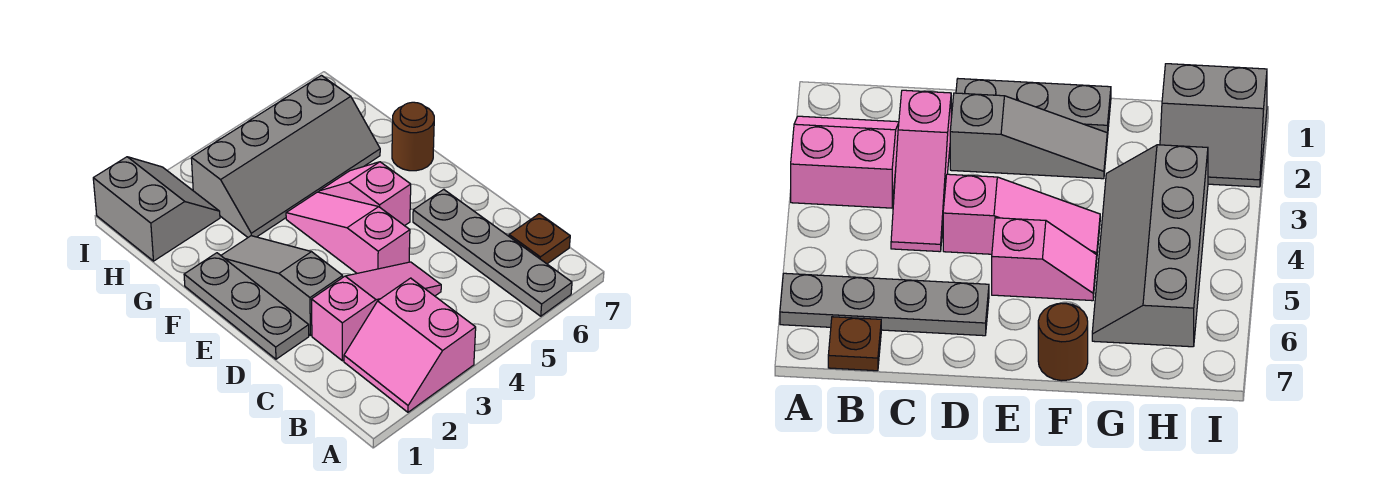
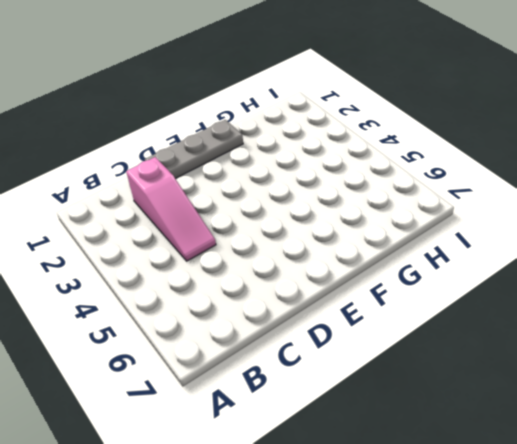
none -> pink 2x2 slope [344,278,476,412]
none -> grey 1x4 plate [413,189,572,316]

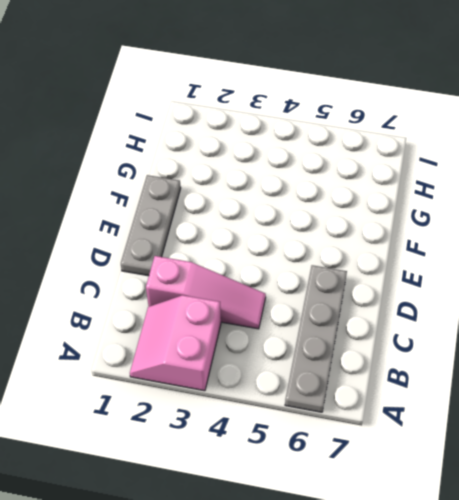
none -> brown 1x1 plate [509,214,570,264]
none -> grey 1x3 slope [221,236,343,335]

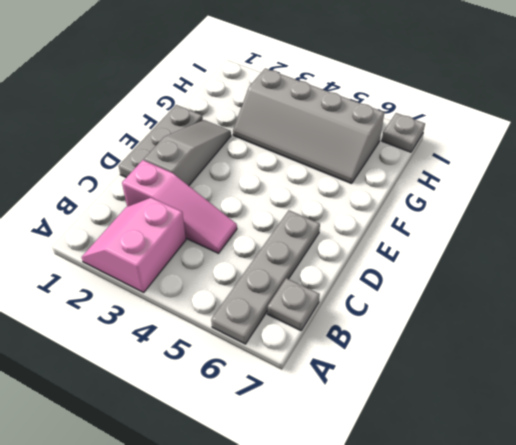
grey 1x1 plate [267,278,320,330] -> brown 1x1 plate [509,214,570,264]
grey 1x1 plate [382,113,425,152] -> none
none -> pink 1x3 slope [286,192,410,273]
none -> pink 1x2 slope [319,162,411,226]

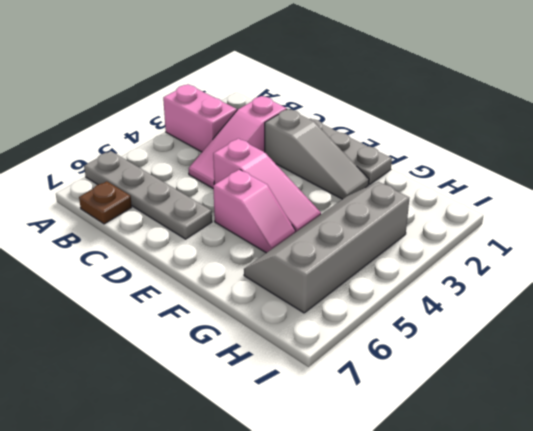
none -> brown 1x1 round brick [392,102,434,171]
none -> grey 2x2 slope [93,157,220,261]

